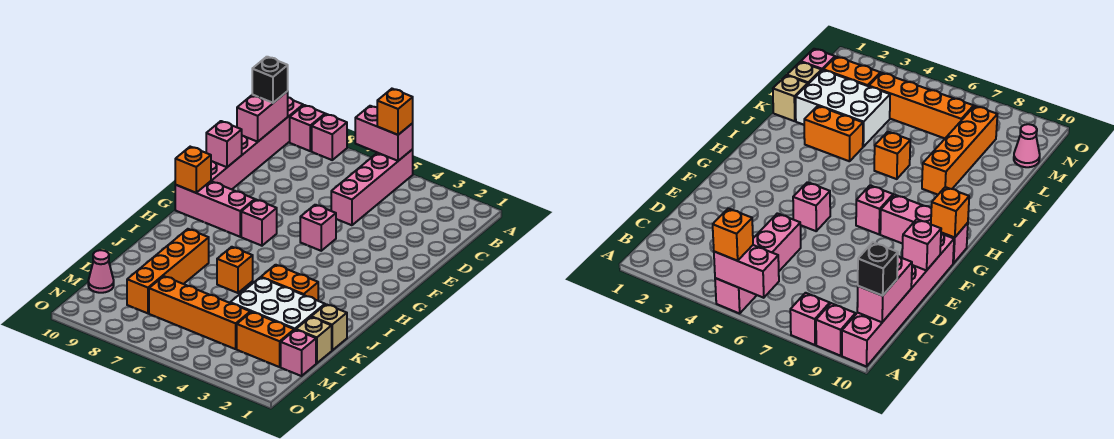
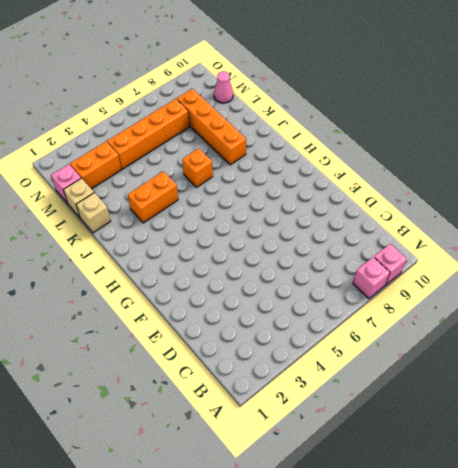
none -> pink 1x4 brick [331,149,413,225]
none -> pink 1x6 brick [211,97,303,189]
none -> pink 1x1 brick [300,205,336,251]

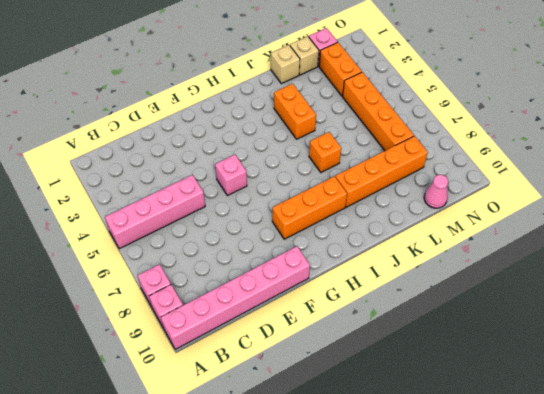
orange 1x3 brick [272,176,347,239] -> pink 1x3 brick [175,181,255,237]
none -> pink 1x1 brick [241,200,277,246]
none -> white 2x3 brick [230,277,325,330]
none -> pink 1x2 brick [355,106,413,161]

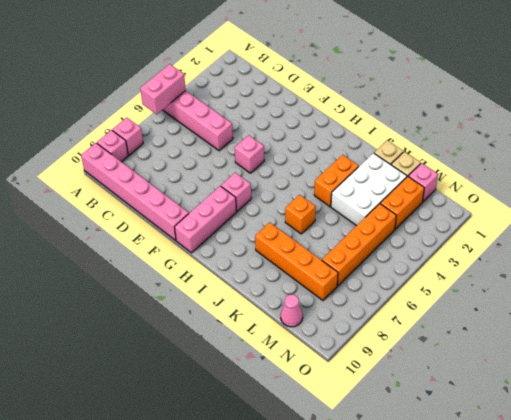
none -> pink 1x2 brick [237,91,288,142]
none -> pink 1x1 brick [206,121,242,167]
none -> orange 1x1 brick [175,147,211,193]

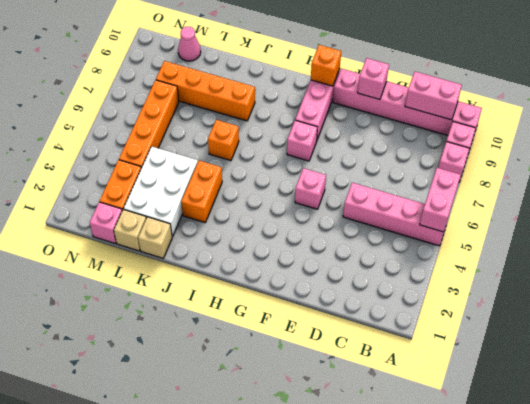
none -> orange 1x1 brick [377,89,413,135]
none -> black 1x1 brick [252,57,288,103]

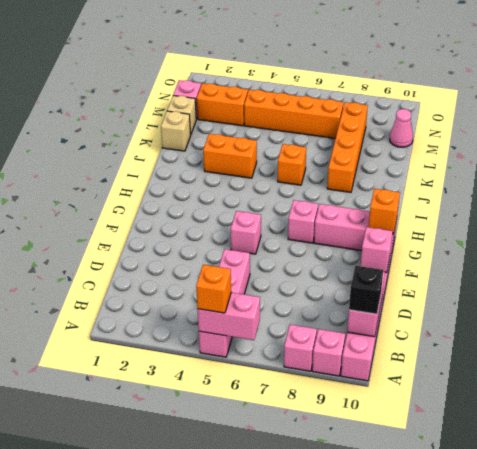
none -> white 2x3 brick [230,277,325,330]

